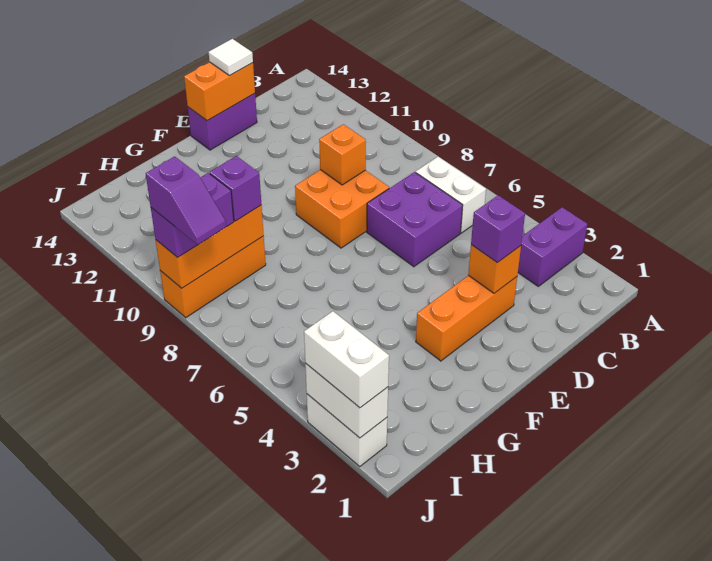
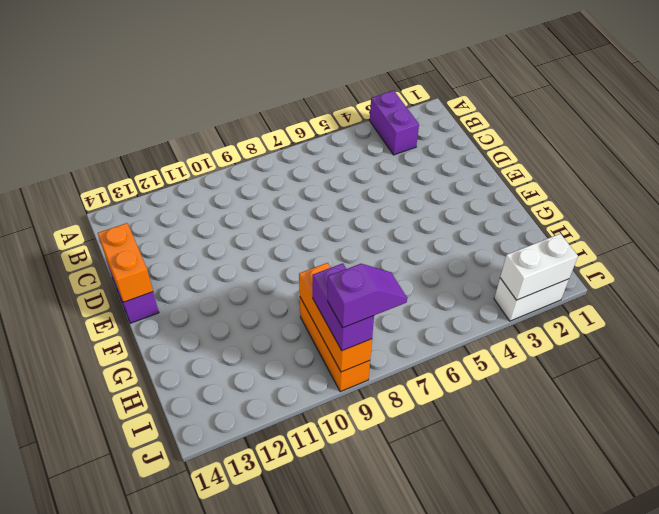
none -> white 1x2 brick [416,157,486,233]
none -> purple 2x2 brick [367,172,463,267]
none -> orange 1x3 brick [416,275,517,361]

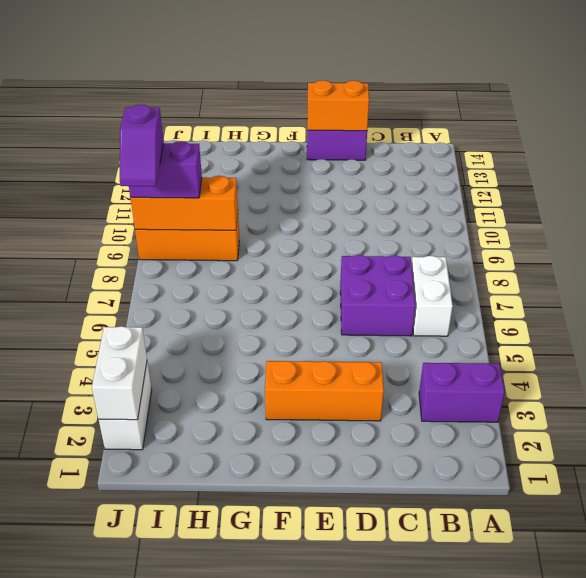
none -> orange 2x2 brick [295,170,389,248]
none -> orange 1x1 brick [468,245,521,293]
none -> orange 1x1 brick [319,124,366,185]

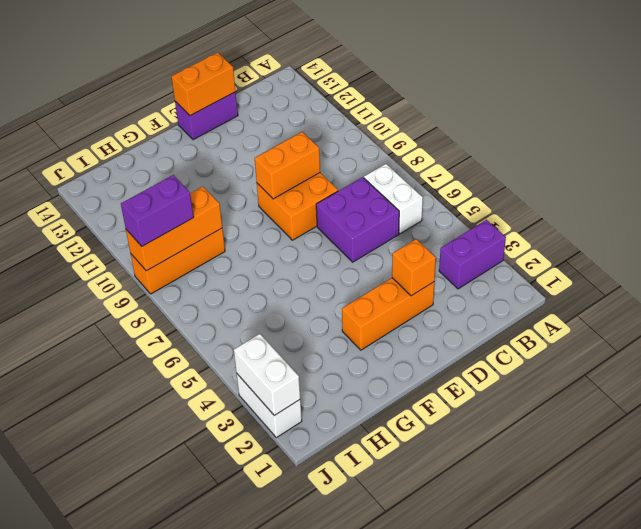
orange 1x2 brick [255,132,320,199] -> orange 1x1 brick [319,124,366,185]
none -> purple 1x1 brick [471,195,525,263]
none -> white 1x1 tile [209,39,253,76]
none -> purple 1x1 brick [210,156,261,221]

